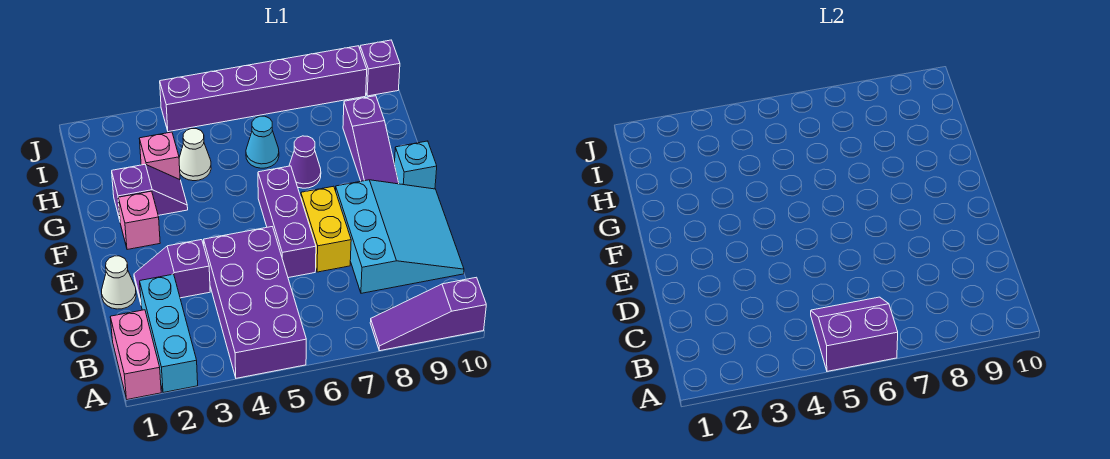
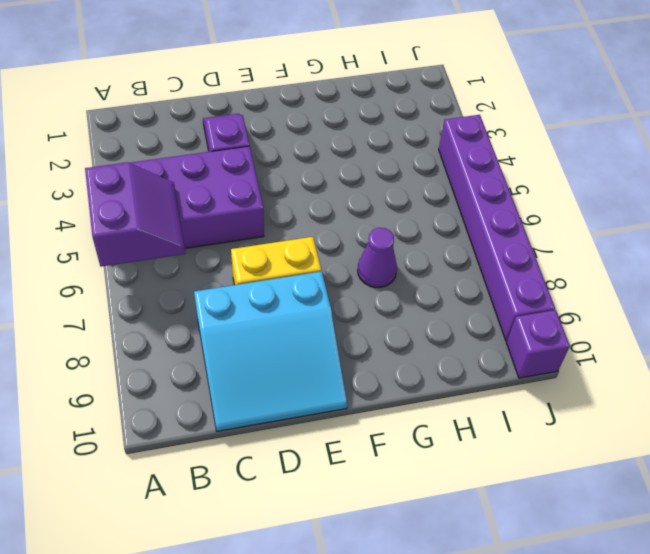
none -> pink 1x2 brick [110,310,161,400]
none -> cyan 1x3 brick [140,274,198,393]
none -> purple 1x3 slope [370,277,486,351]

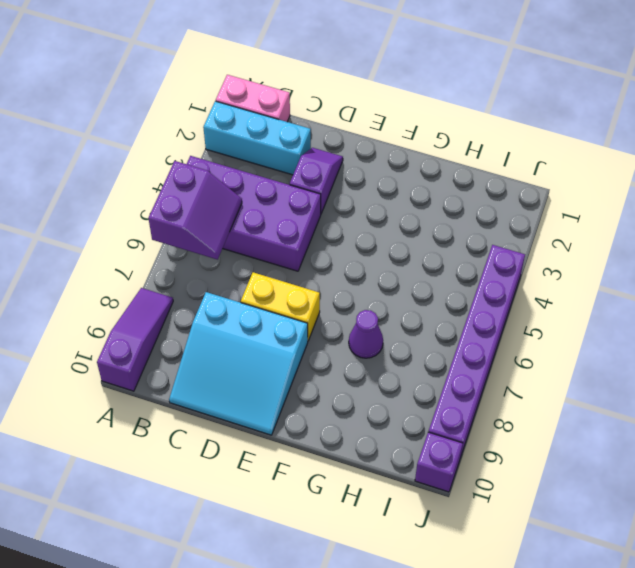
none -> white 1x1 cone [102,256,136,309]
none -> purple 1x3 brick [258,166,316,278]
none -> pink 1x1 brick [118,191,160,250]

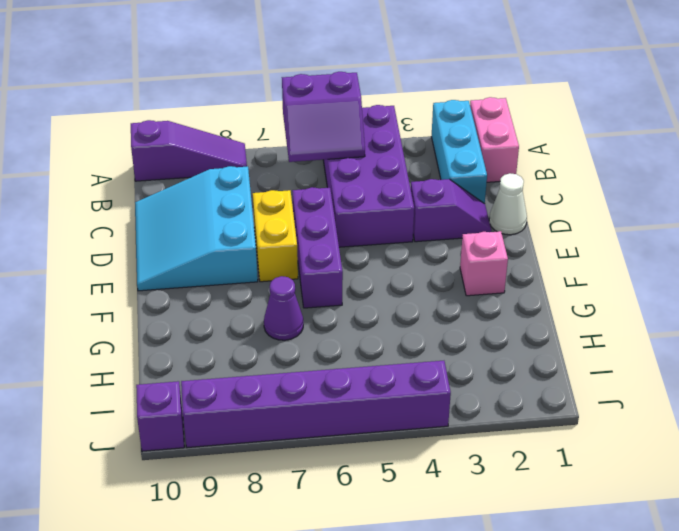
none -> purple 1x3 slope [343,96,399,184]
none -> cyan 1x1 brick [394,141,437,189]
none -> purple 1x2 slope [112,164,188,220]

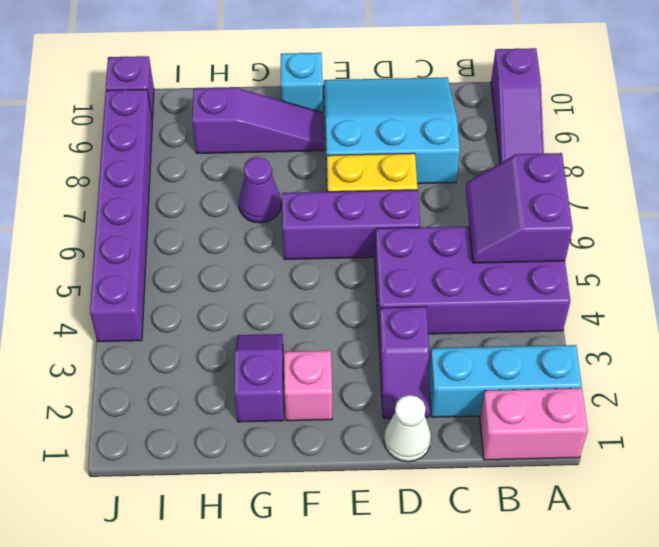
none -> pink 1x1 brick [139,132,180,180]
none -> white 1x1 cone [179,129,211,181]
none -> cyan 1x1 cone [246,116,279,168]

